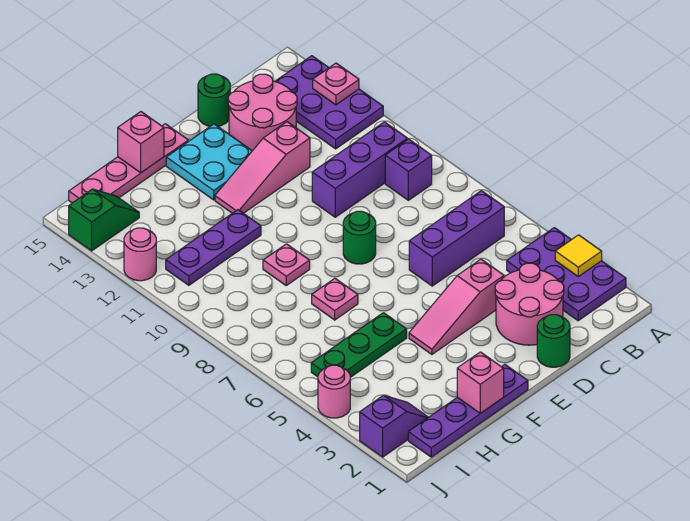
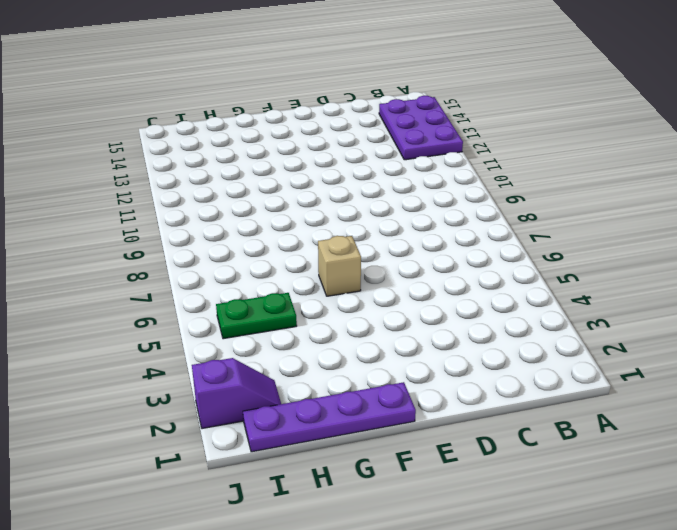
tan 1x1 brick [318,236,361,296] -> none
green 1x2 plate [216,293,297,339] -> green 1x3 plate [311,313,407,377]
none -> purple 2x3 plate [507,228,626,321]
none -> purple 1x3 brick [409,191,504,286]
none -> purple 1x1 brick [385,139,432,200]

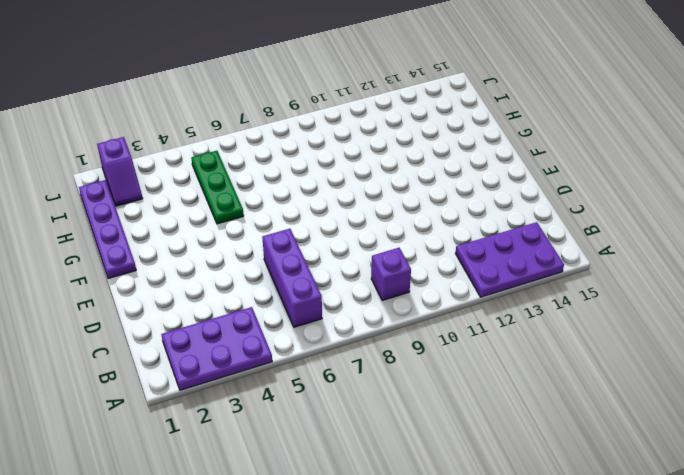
none -> purple 1x3 brick [312,122,407,217]
none -> pink 2x2 round brick [495,263,564,345]
none -> pink 2x2 round brick [228,74,297,151]

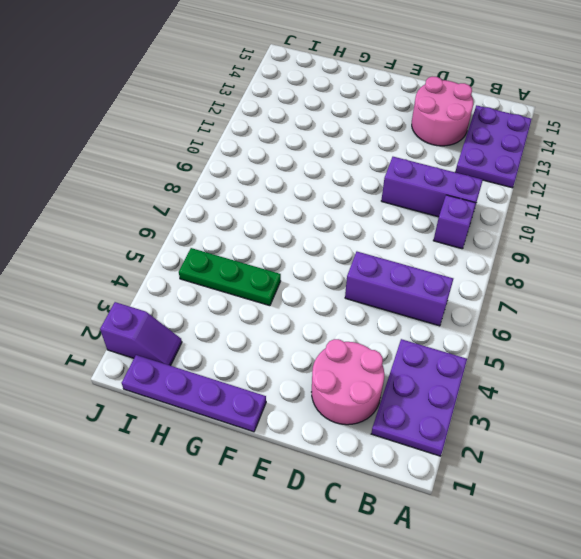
none -> green 1x1 round brick [537,315,570,367]
none -> pink 1x3 slope [409,259,504,354]
none -> pink 1x3 slope [215,122,310,213]

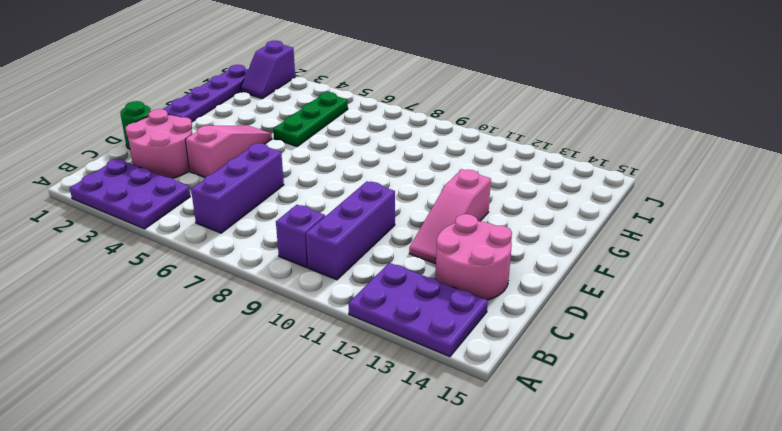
pink 1x3 slope [409,169,491,264] -> pink 1x3 slope turned to [215,122,310,213]
none -> green 1x1 round brick [198,74,230,126]
none -> green 1x1 round brick [343,211,376,264]
none -> cyan 2x2 plate [166,124,252,200]

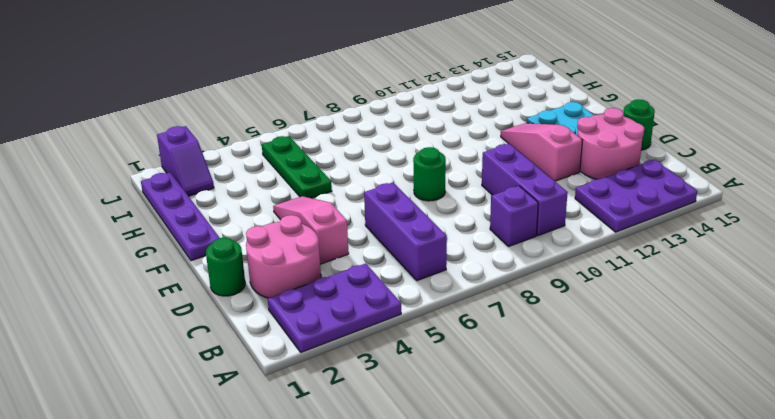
none -> pink 1x4 plate [69,124,188,203]
none -> pink 1x1 plate [312,278,358,320]
none -> pink 1x1 plate [263,244,310,285]

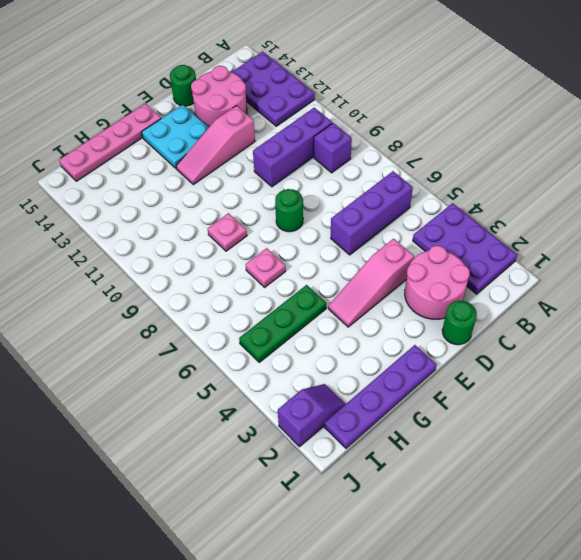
none -> purple 1x3 plate [166,210,261,285]
none -> green 1x2 slope [69,189,139,251]
none -> pink 1x1 round brick [318,365,350,418]

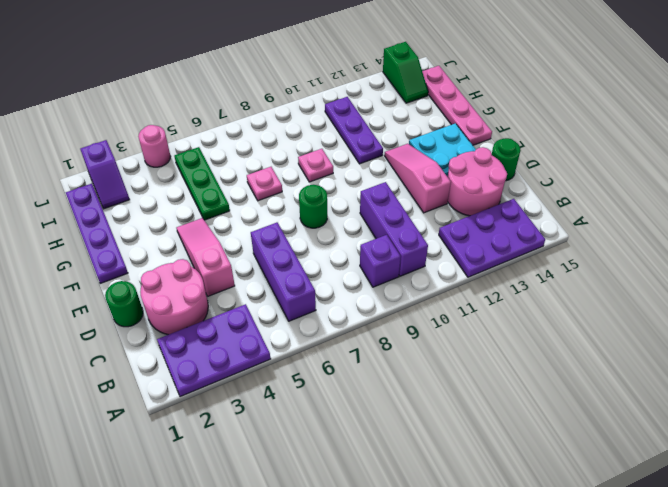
none -> pink 1x1 round brick [124,228,156,281]
none -> yellow 1x1 tile [555,235,602,277]
none -> pink 1x1 plate [313,63,359,105]

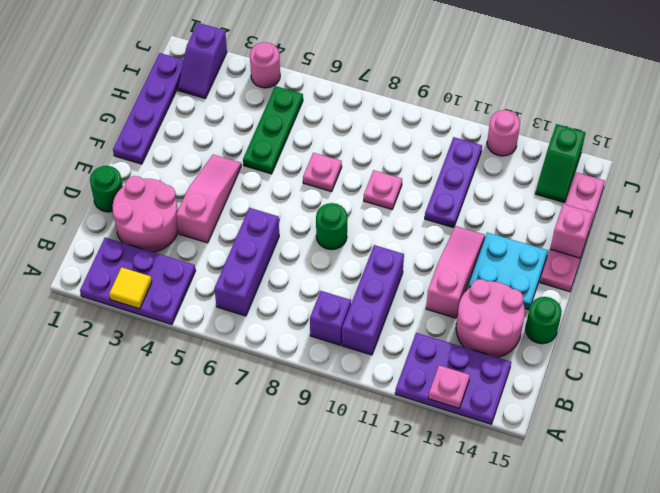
none -> pink 1x1 brick [457,352,504,413]

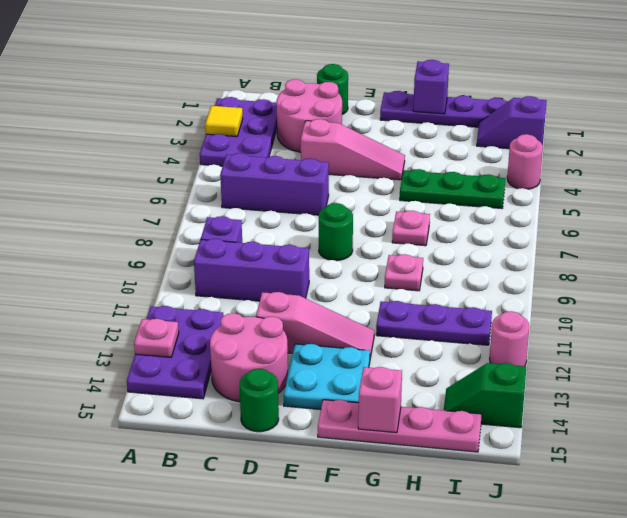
purple 1x1 brick [413,60,449,114] -> pink 1x1 brick [457,352,504,413]

